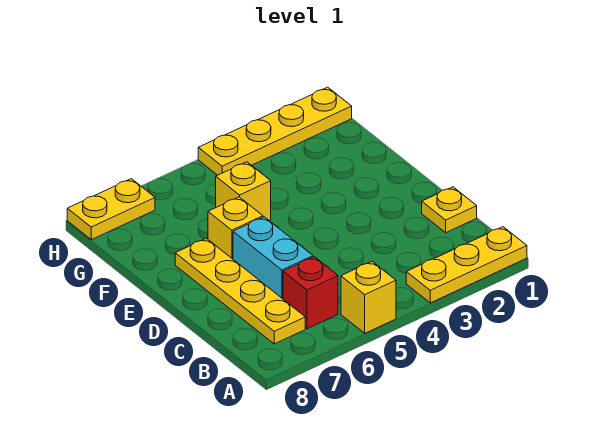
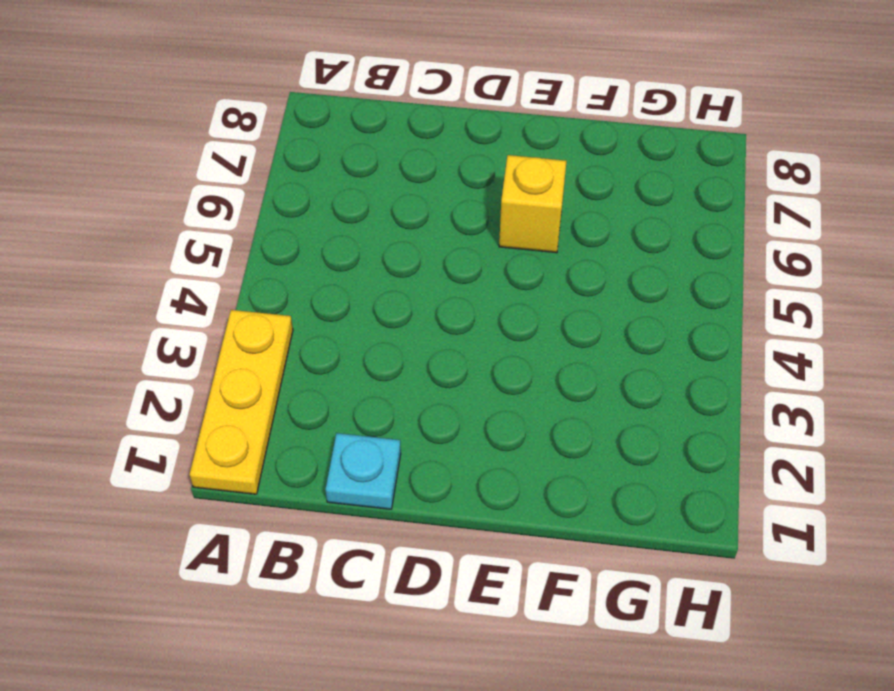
cyan 1x1 plate [325,433,401,509] -> yellow 1x1 plate [422,187,477,233]
none -> yellow 1x1 brick [341,262,396,333]
none -> red 1x1 brick [283,257,338,329]

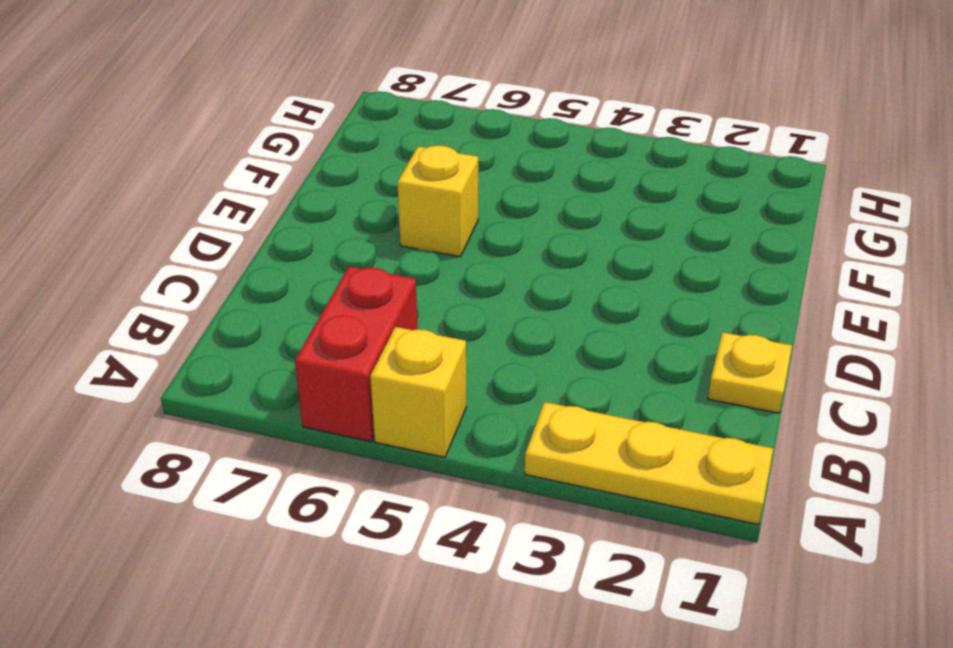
red 1x2 brick [295,266,418,442] -> red 1x1 brick [283,257,338,329]
none -> yellow 1x4 plate [175,238,305,344]
none -> cyan 1x2 brick [233,217,313,299]

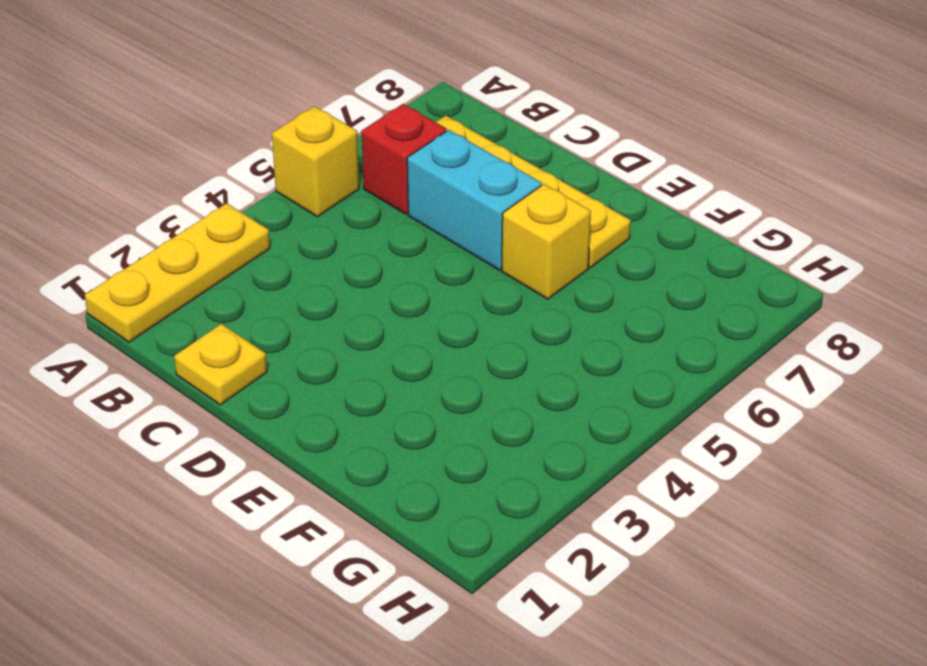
none -> yellow 1x1 brick [216,162,271,220]
none -> yellow 1x4 plate [198,87,352,175]

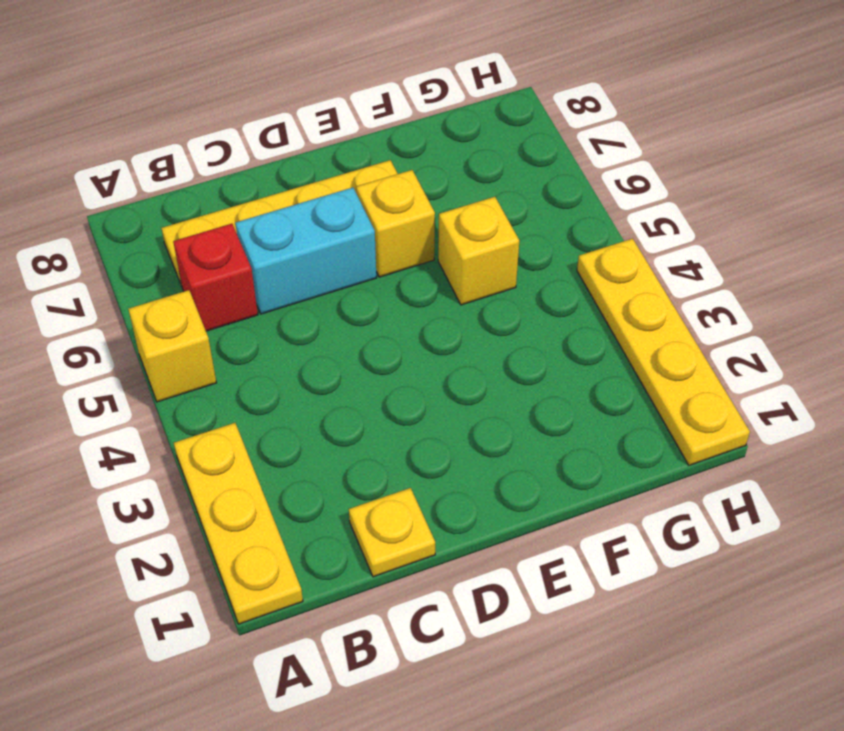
none -> yellow 1x2 plate [67,179,155,240]

